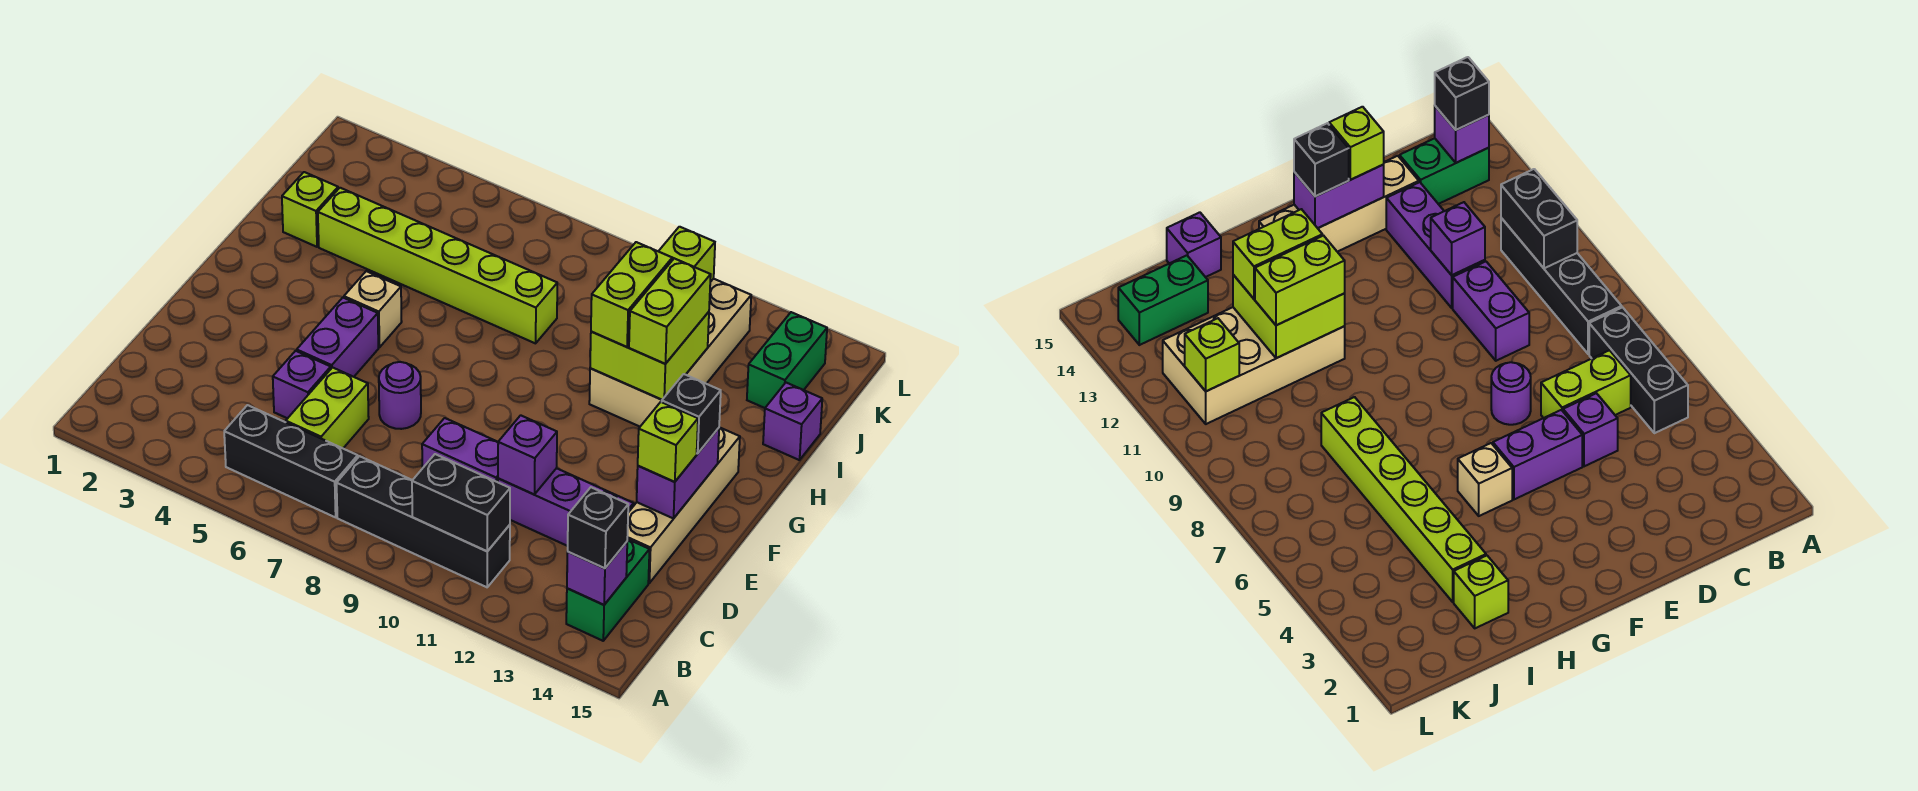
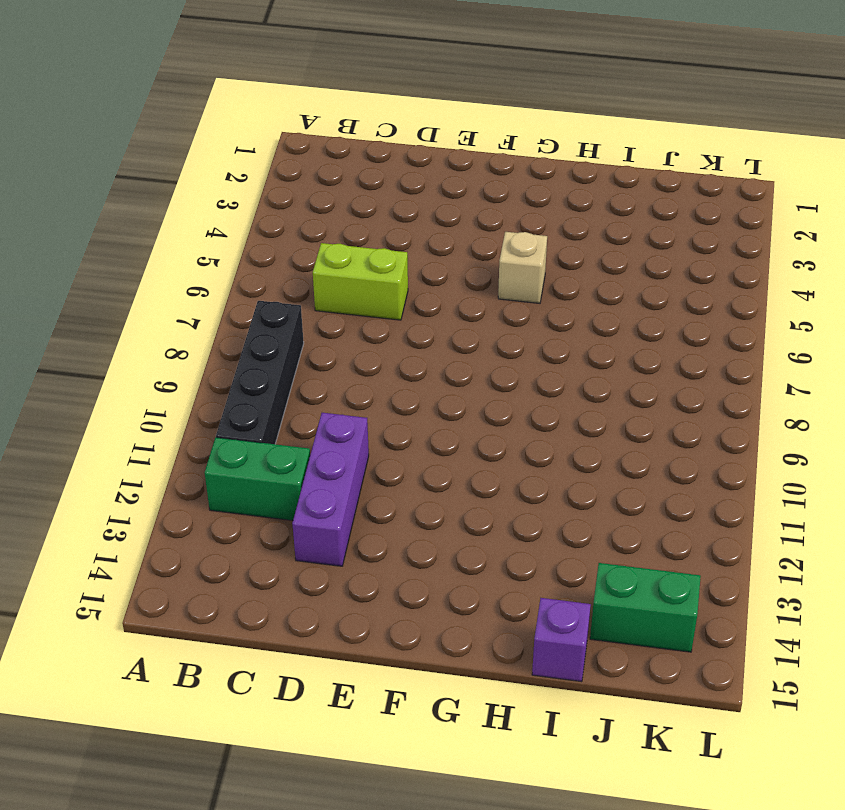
green 1x2 brick [205,437,310,521] -> green 1x2 brick moved to [566,539,649,641]
none -> black 1x3 brick [224,405,358,517]
none -> purple 1x1 brick [273,351,331,418]
none -> purple 1x2 brick [422,418,498,482]

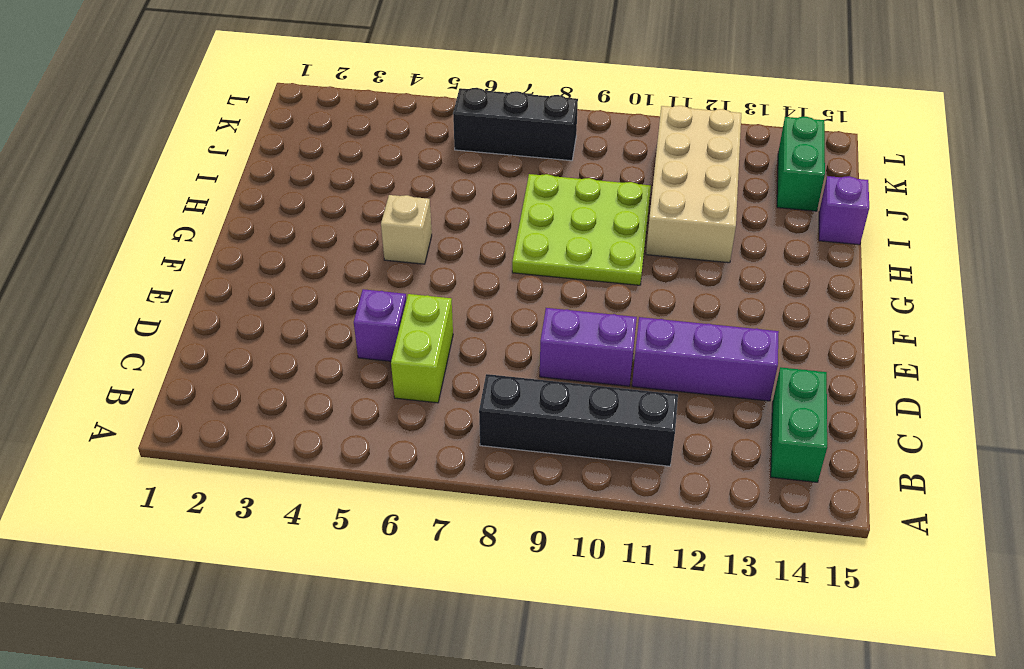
lime 3x3 plate [512,174,651,285] -> lime 1x6 brick [318,188,557,343]
black 1x3 brick [453,88,578,161] -> black 1x3 brick moved to [224,405,358,517]
none -> tan 1x4 brick [627,427,740,583]
none -> purple 1x2 brick [297,298,378,377]
none -> purple 1x1 round brick [379,362,421,429]

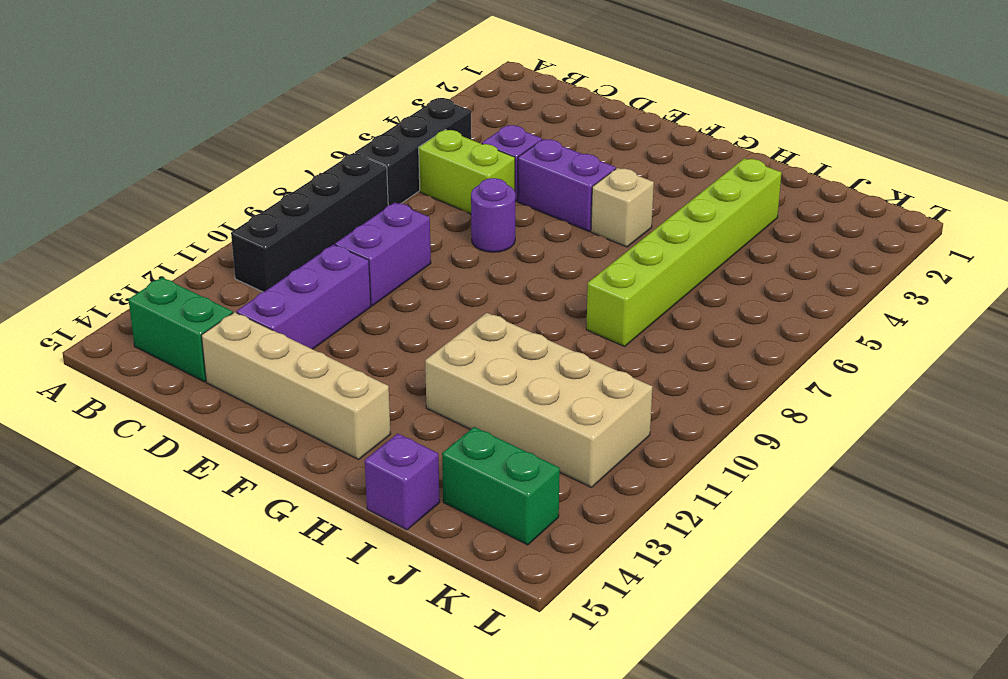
none -> lime 1x1 brick [282,172,338,247]
none -> black 1x2 brick [412,454,510,551]
none -> purple 1x1 brick [567,542,627,605]

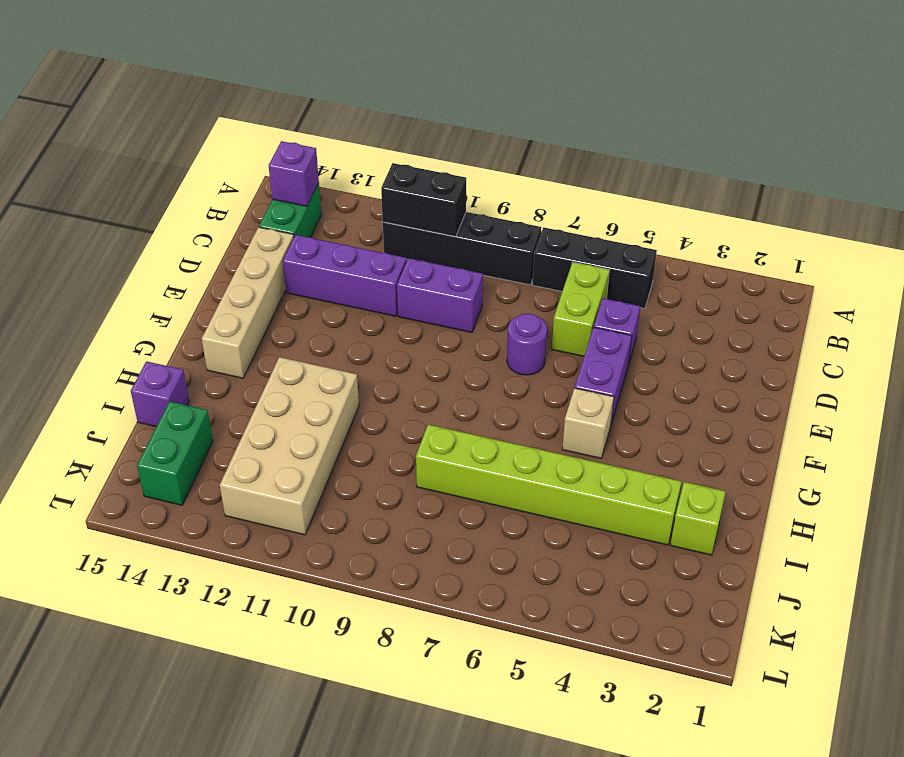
none -> purple 1x1 brick [498,415,557,494]
none -> purple 1x2 brick [637,428,719,519]
none -> lime 2x2 brick [590,312,709,400]

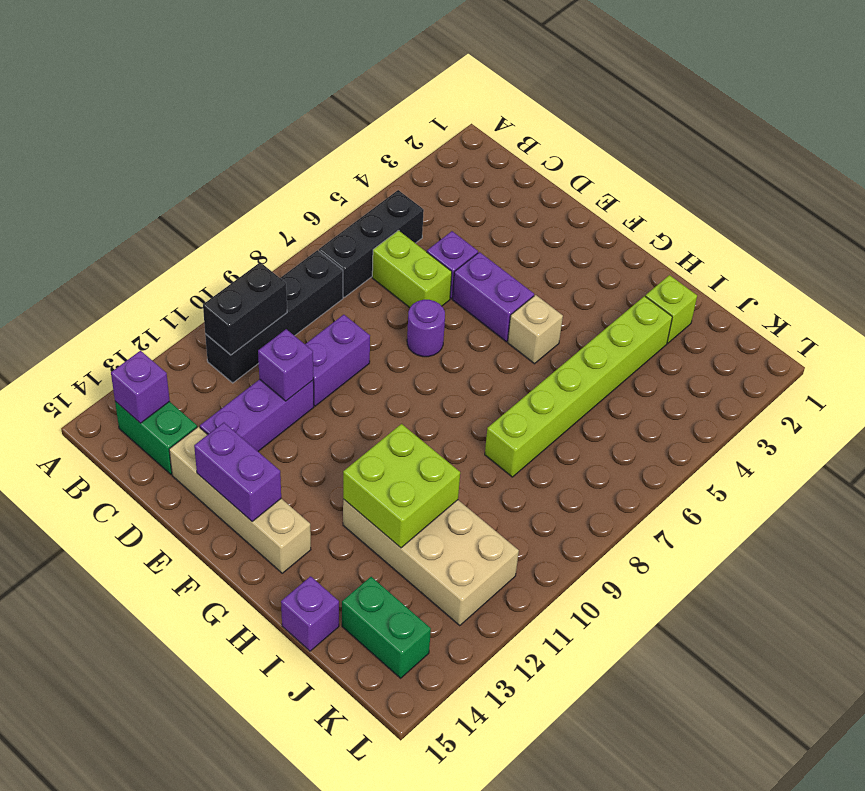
none -> lime 1x1 brick [658,227,715,282]
none -> black 1x1 brick [568,487,628,568]
none -> lime 1x1 brick [638,402,698,482]

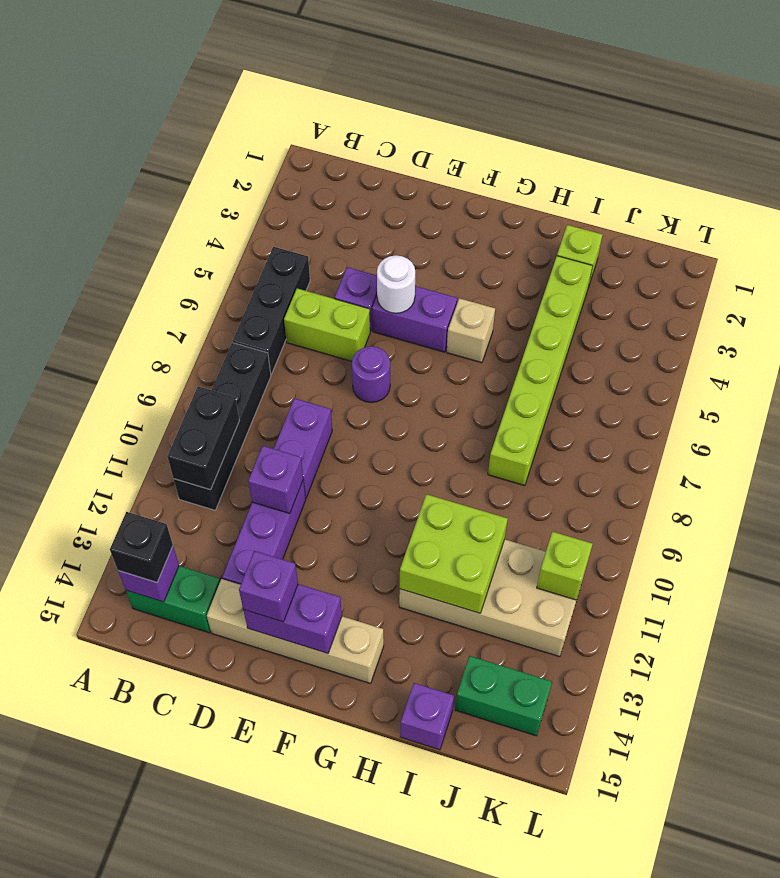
white 1x1 round brick [377,255,415,313] -> none
purple 1x1 brick [239,551,298,622] -> lime 1x1 brick [638,402,698,482]
none -> black 1x1 brick [662,374,721,454]
none -> lime 1x2 brick [591,242,672,347]
none -> lime 1x2 brick [629,259,711,364]

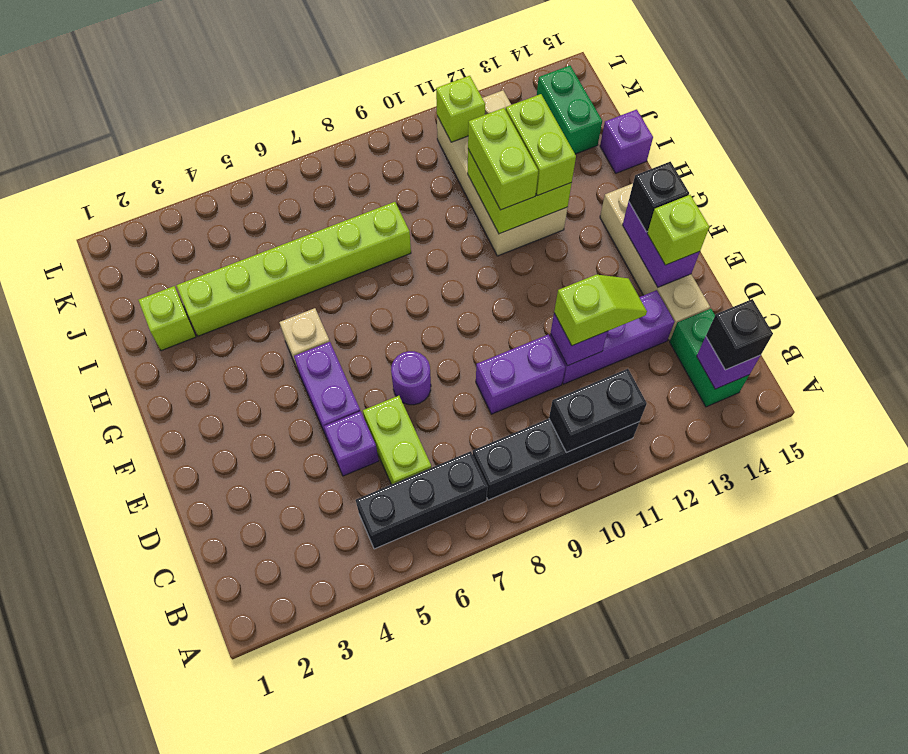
lime 1x2 slope [554,275,647,346] -> none

